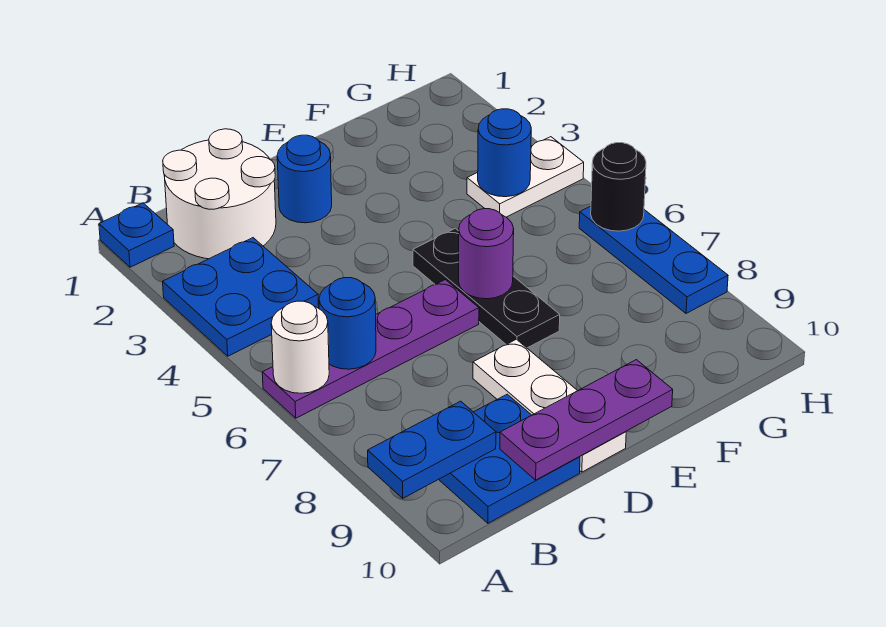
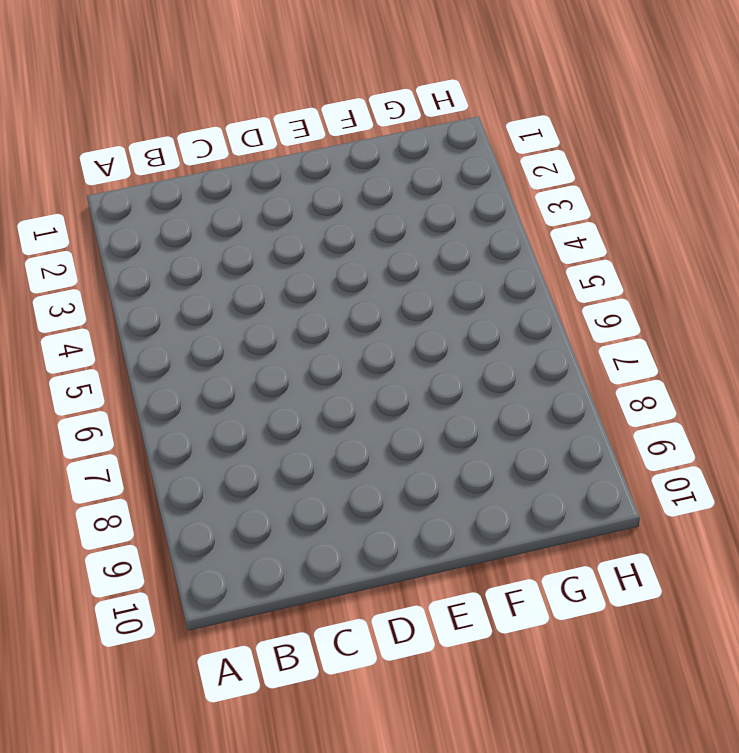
none -> blue 1x1 plate [99,203,174,267]
none -> blue 2x2 plate [163,238,319,356]
none -> purple 1x4 plate [262,280,479,418]

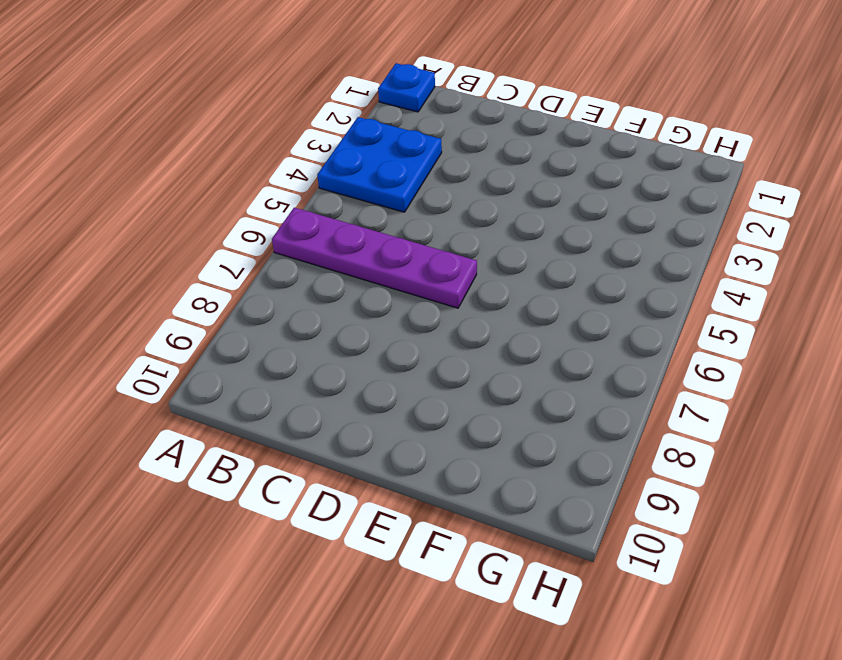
none -> white 2x2 round brick [163,129,276,259]
none -> blue 2x2 plate [439,394,580,523]
none -> blue 1x1 round brick [277,135,332,223]

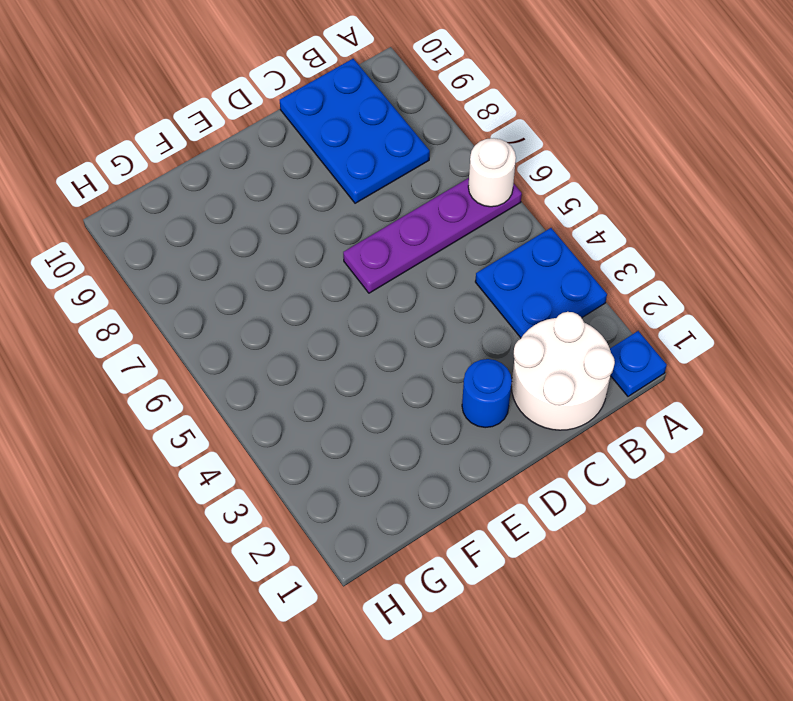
blue 2x3 plate [280,59,430,203] -> blue 2x2 plate [439,394,580,523]
none -> white 1x3 plate [473,339,626,472]
none -> black 1x3 plate [413,228,560,348]
none -> white 1x2 plate [467,137,584,217]

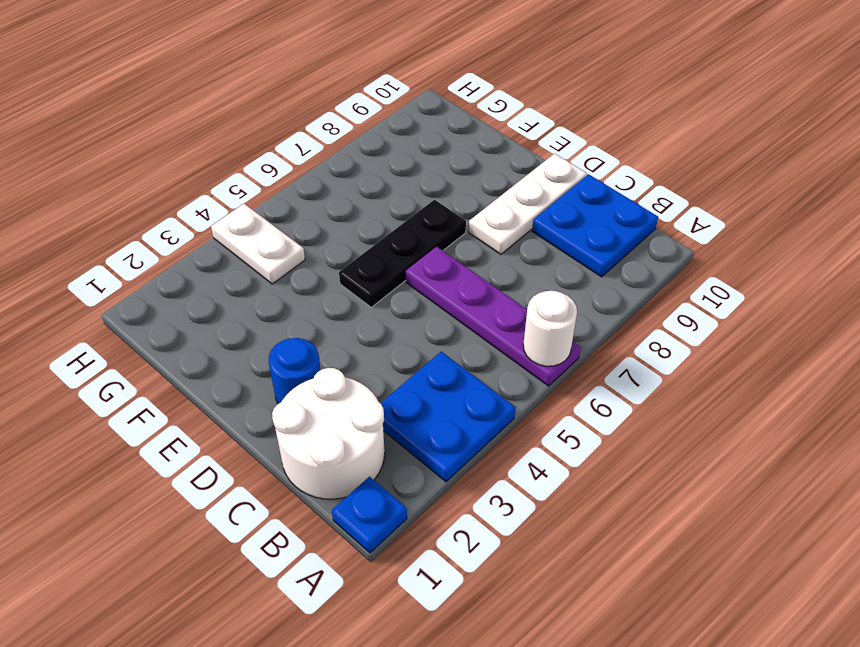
none -> blue 1x3 plate [579,206,728,313]
none -> blue 1x2 plate [368,401,496,498]
none -> blue 1x1 round brick [319,278,376,369]

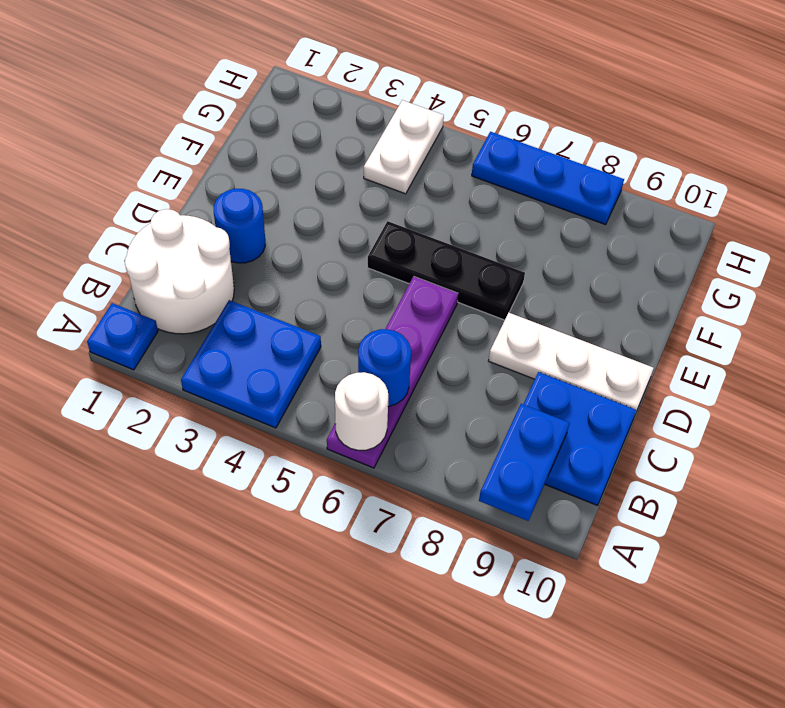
none -> purple 1x3 plate [500,360,673,480]
none -> purple 1x1 round brick [459,209,514,299]
none -> blue 1x1 round brick [478,109,531,197]

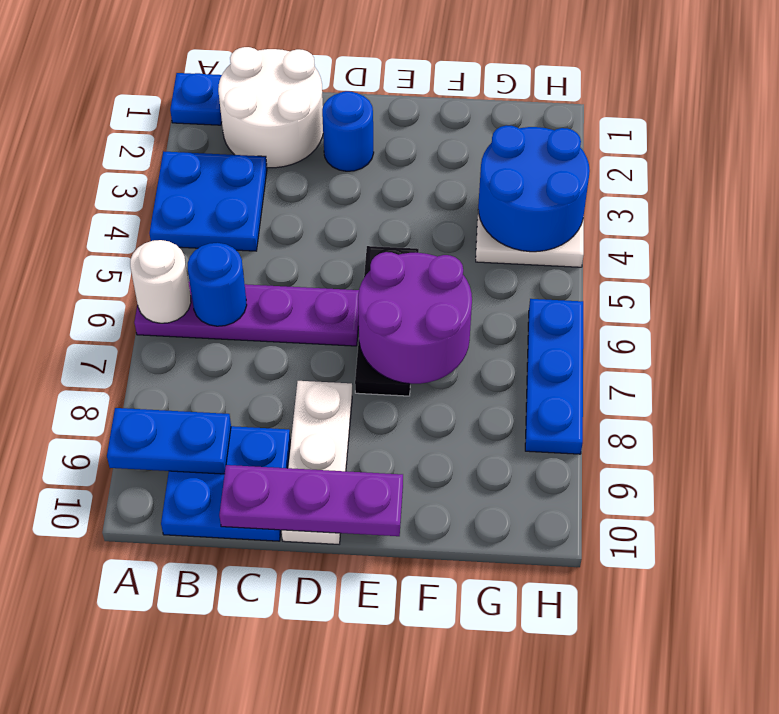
purple 2x2 round brick [358,252,472,384] -> purple 1x1 round brick [459,209,514,299]
blue 2x2 round brick [478,125,590,252] -> blue 1x1 round brick [478,109,531,197]
none -> black 1x1 round brick [591,143,646,231]

